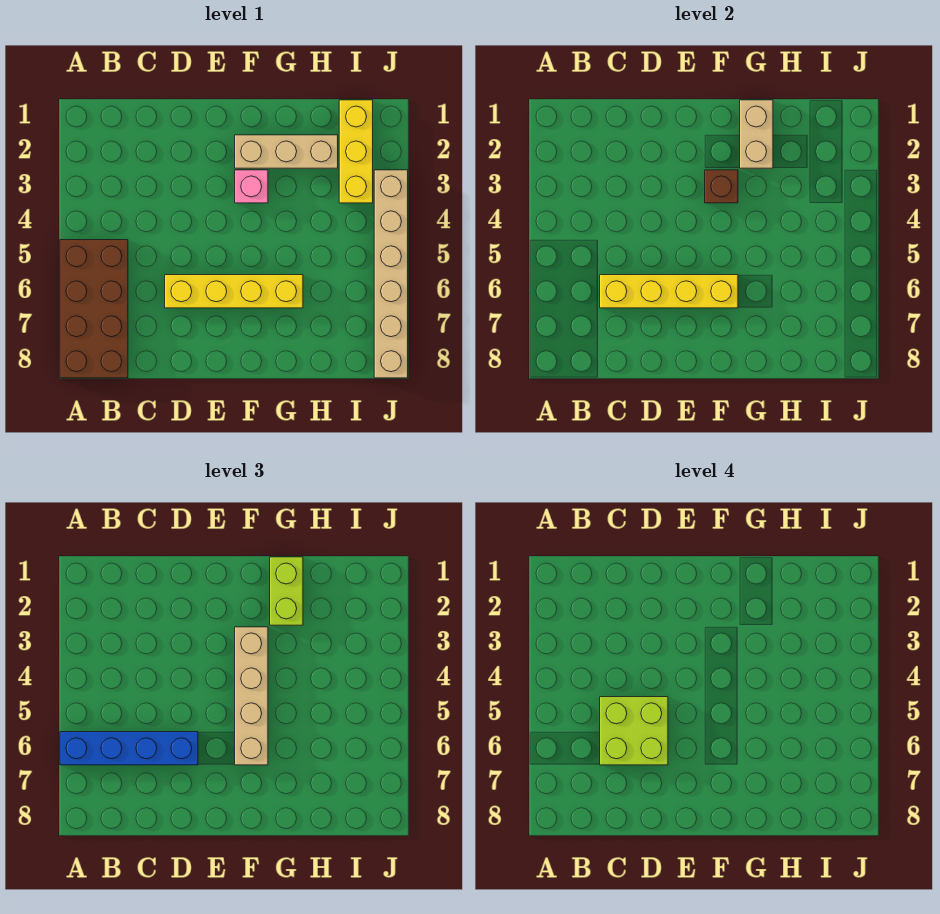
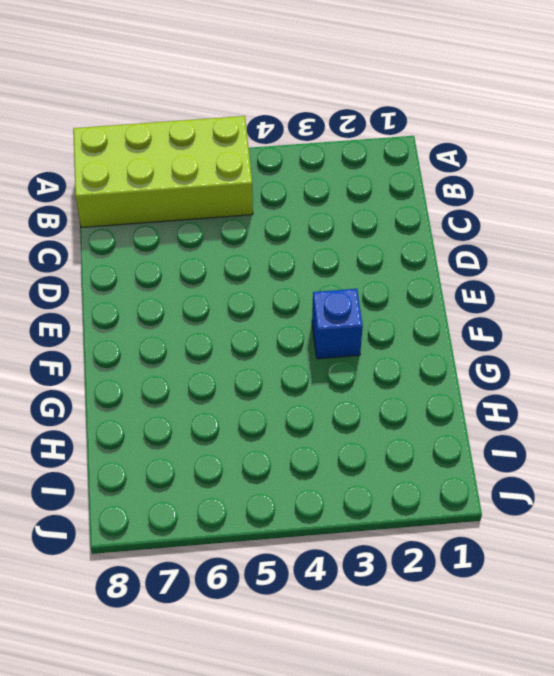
lime 2x4 brick [73,116,253,227] -> brown 2x4 brick [60,240,128,378]
blue 1x1 brick [312,289,363,359] -> pink 1x1 brick [235,170,268,203]
none -> yellow 1x4 brick [165,275,303,308]
none -> tan 1x3 brick [235,135,338,168]
none -> yellow 1x3 brick [339,100,373,203]

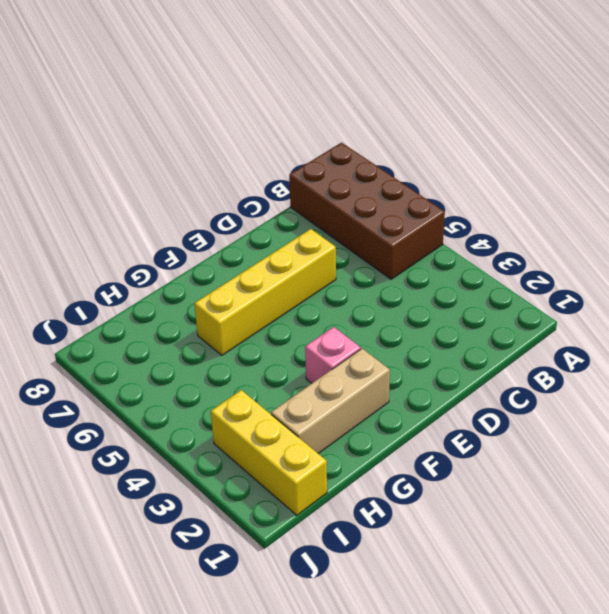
none -> tan 1x6 brick [374,170,408,378]
none -> yellow 1x4 brick [600,275,738,308]
none -> brown 1x1 brick [705,170,738,203]

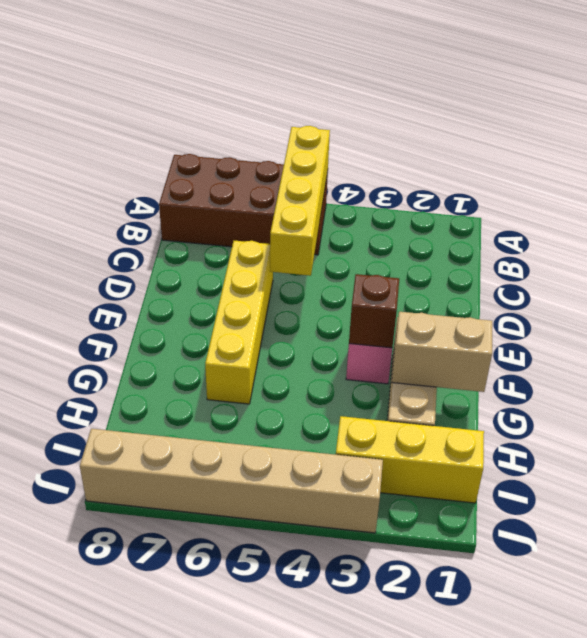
yellow 1x4 brick [270,126,330,276] -> yellow 1x4 brick moved to [600,275,738,308]
none -> blue 1x4 brick [60,732,198,765]
none -> tan 1x4 brick [235,627,268,765]
none -> lime 1x2 brick [270,557,303,625]

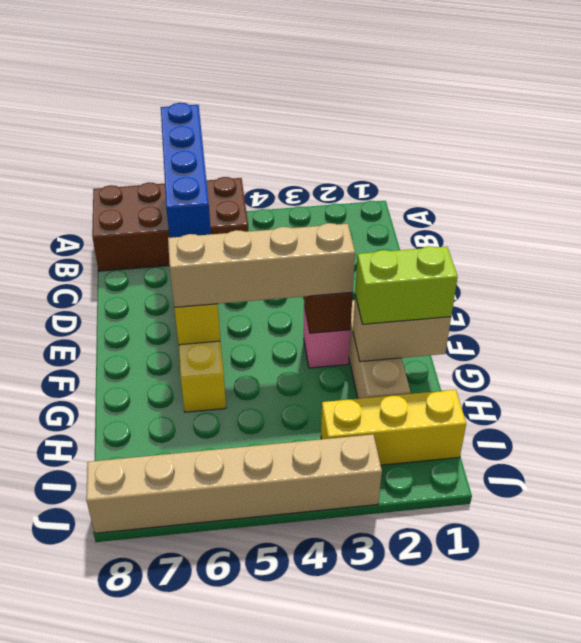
none -> lime 2x2 brick [600,697,668,765]

